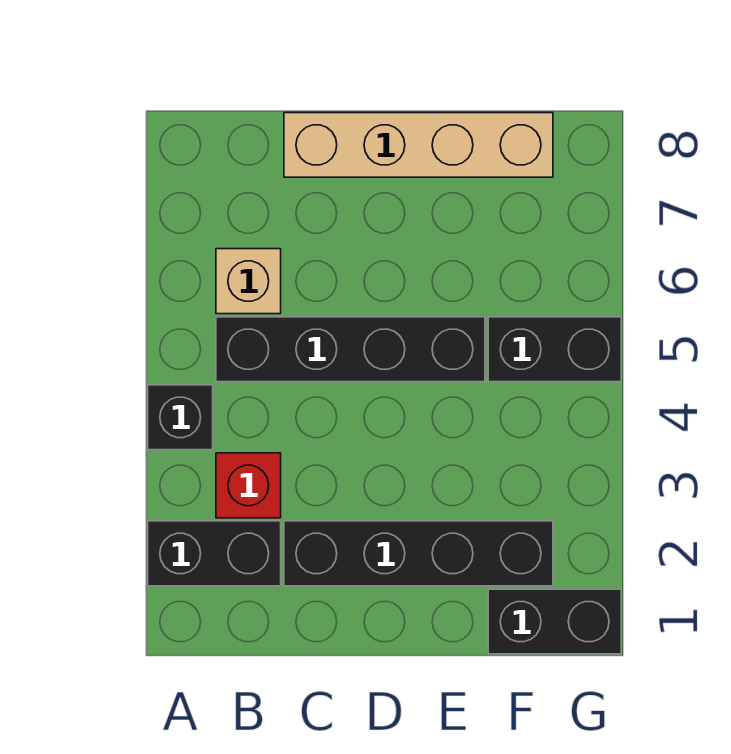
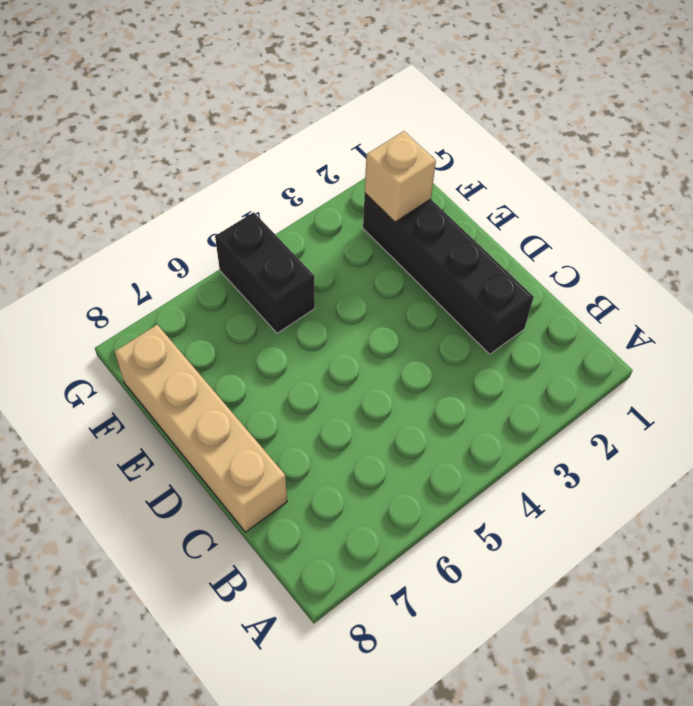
tan 1x1 brick [365,131,436,222] -> tan 1x1 brick moved to [216,249,281,314]
none -> black 1x2 brick [148,521,281,586]
none -> black 1x1 brick [148,385,213,450]

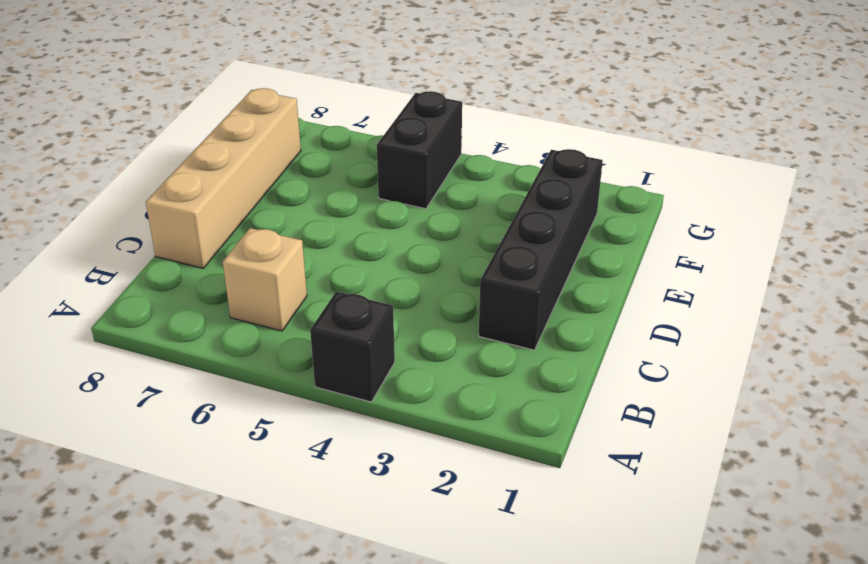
none -> black 1x2 brick [148,521,281,586]
none -> red 1x1 brick [216,453,281,518]

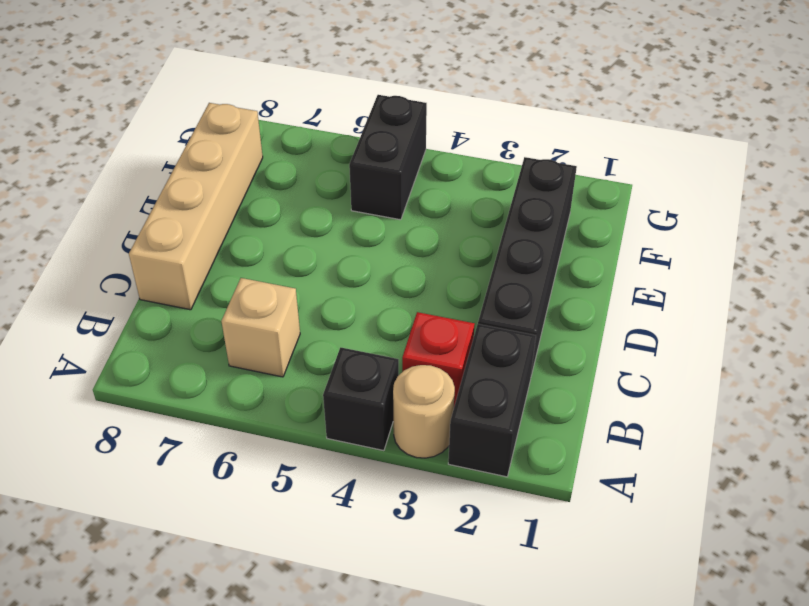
tan 1x1 round brick [393,365,455,458] -> none
none -> black 1x4 brick [216,317,485,382]
none -> black 1x2 brick [488,589,621,654]

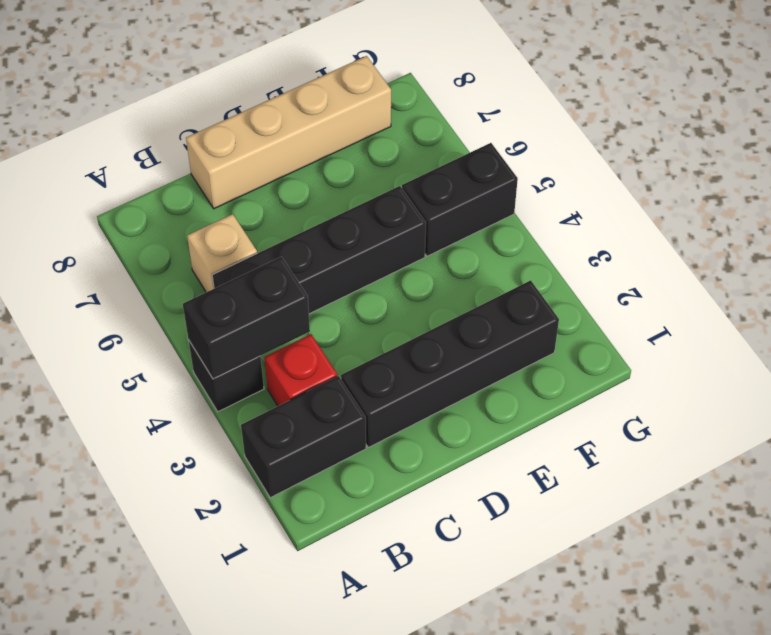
black 1x2 brick [183,257,310,379] -> black 1x2 brick moved to [488,589,621,654]

